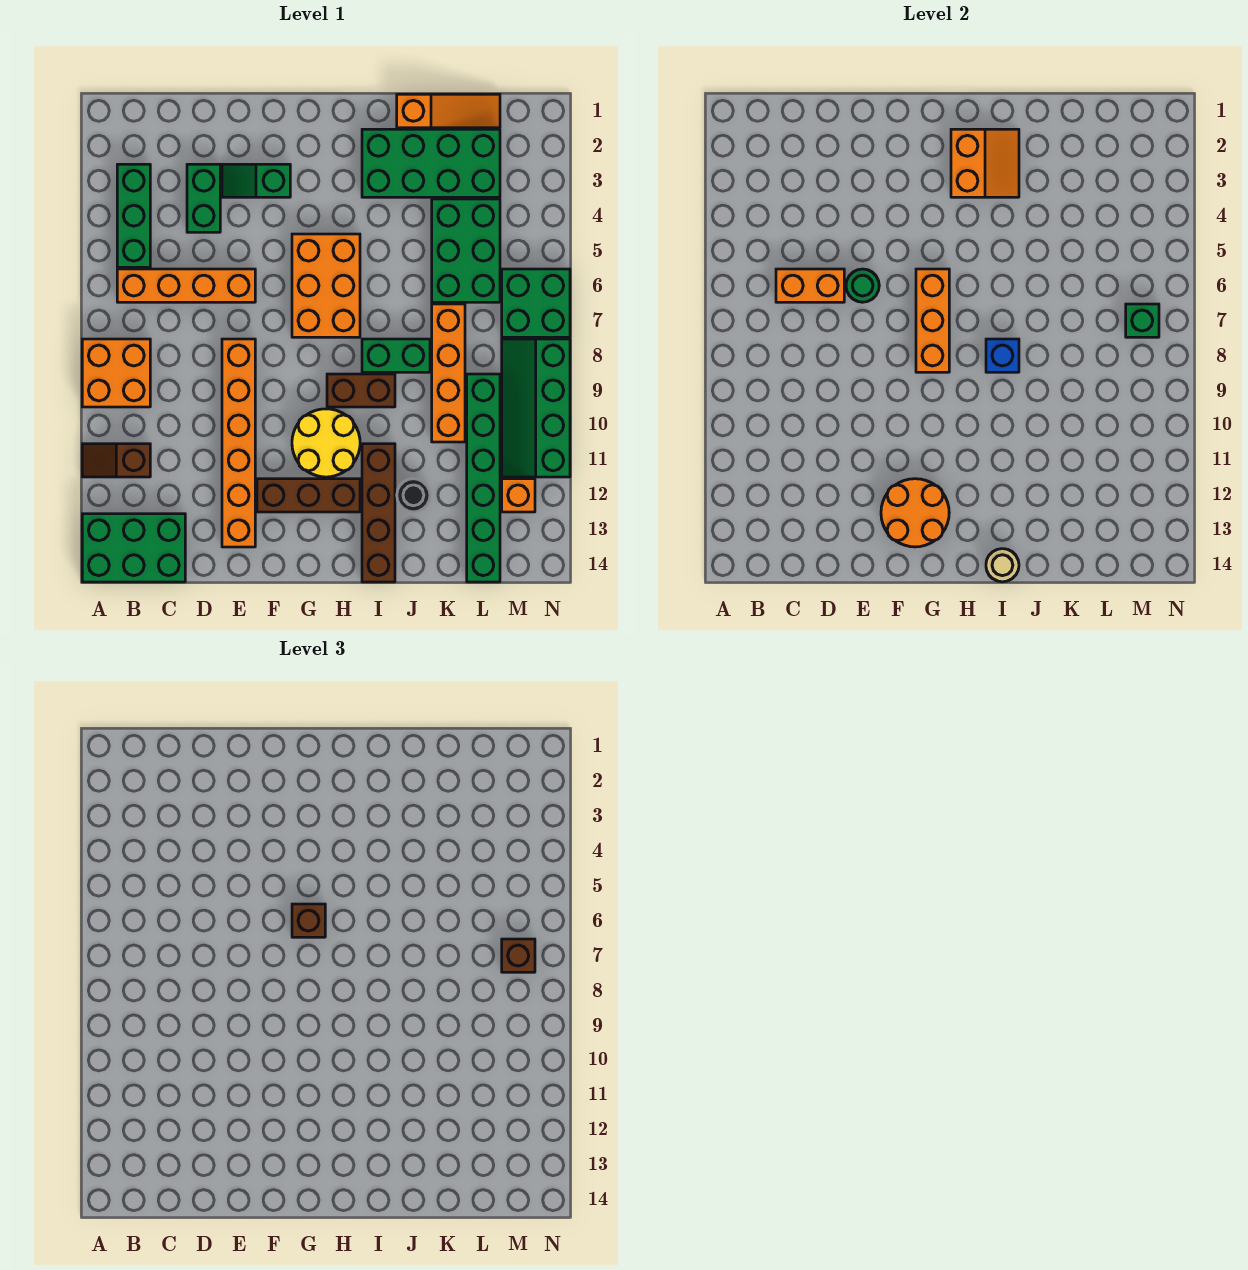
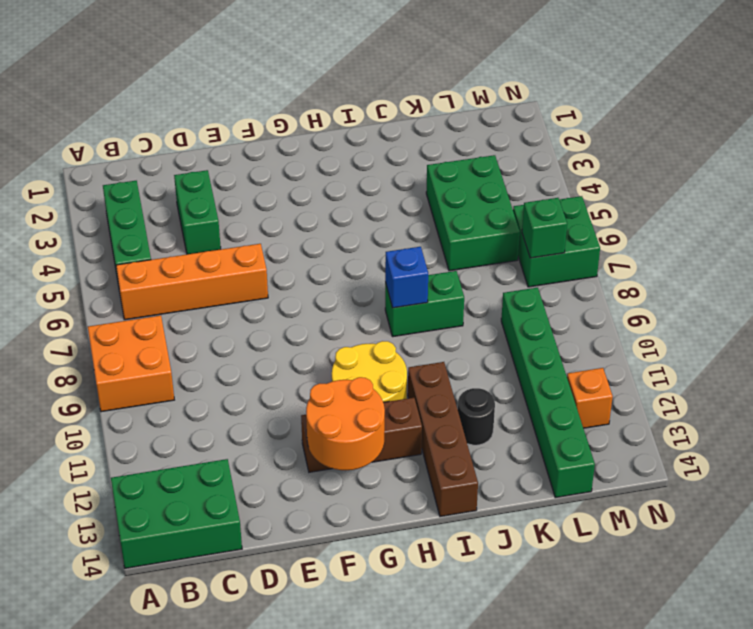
none -> brown 1x2 slope [82,444,150,477]
none -> green 1x2 slope [222,164,290,197]
none -> orange 1x6 brick [222,339,255,547]
none -> orange 2x3 brick [292,234,360,337]

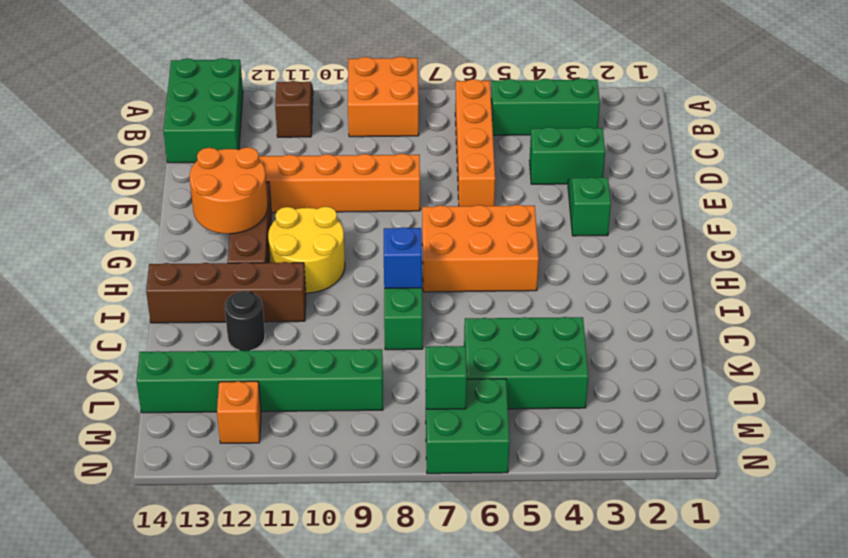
none -> brown 1x2 brick [327,374,395,407]
none -> green 2x4 brick [362,129,500,197]
none -> orange 1x3 slope [397,94,500,128]
none -> orange 1x4 brick [432,304,465,442]

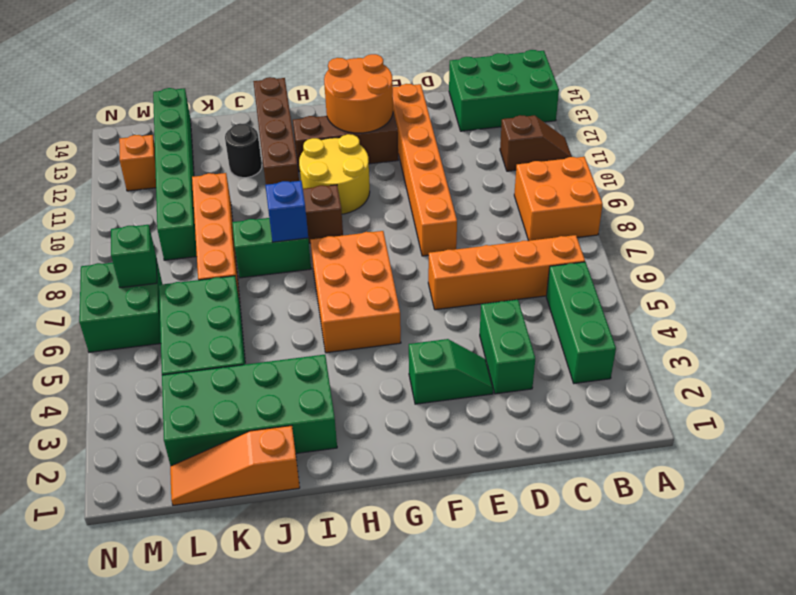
none -> green 2x4 slope [502,339,570,477]
none -> orange 1x2 brick [776,269,844,302]
none -> green 1x1 round brick [846,269,879,302]
none -> orange 1x3 brick [916,269,949,372]

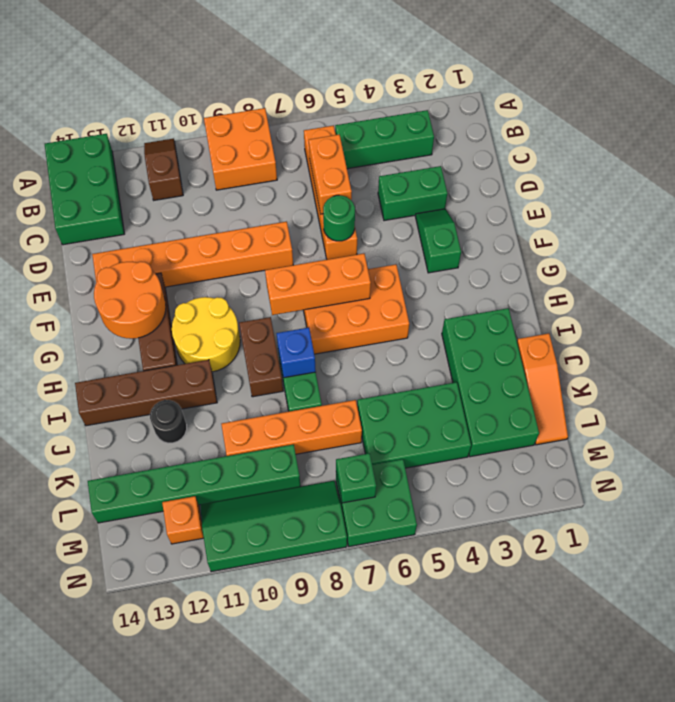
none -> orange 2x2 slope [951,129,1019,197]
none -> tan 1x1 round brick [986,549,1019,582]
none -> brown 1x1 brick [292,904,325,937]
none -> brown 1x1 brick [502,939,535,972]

